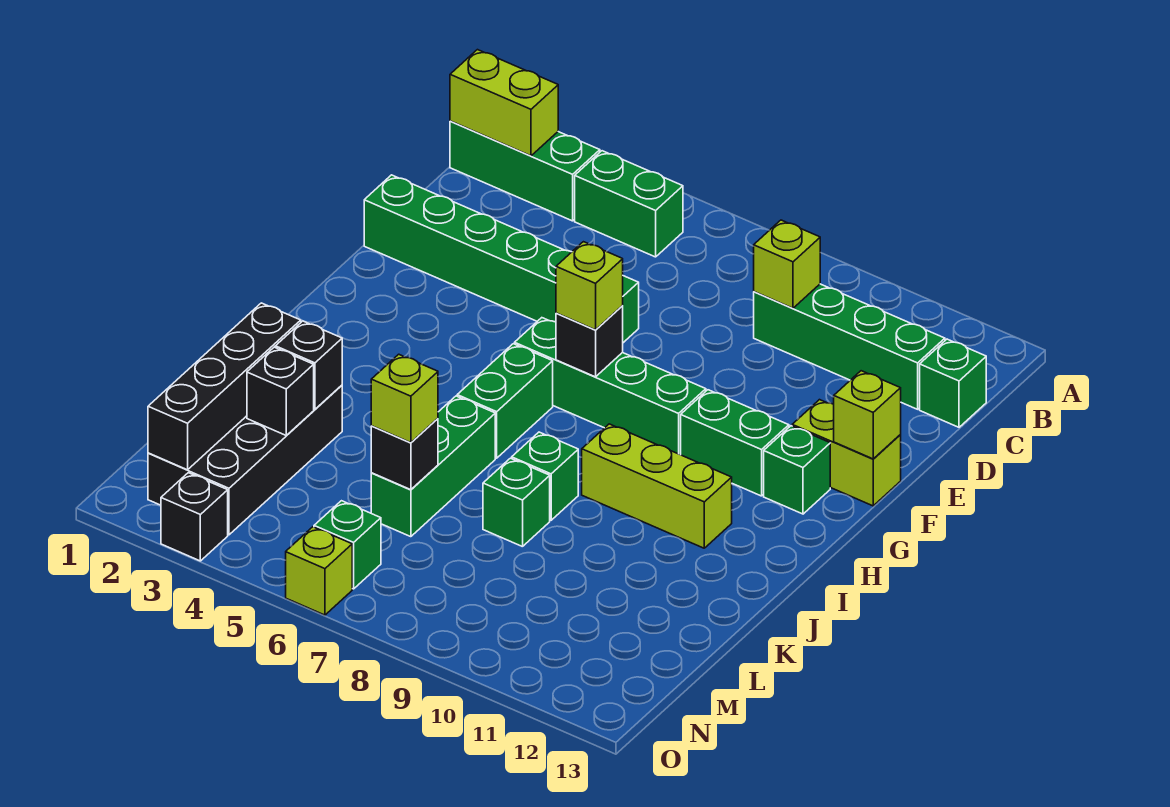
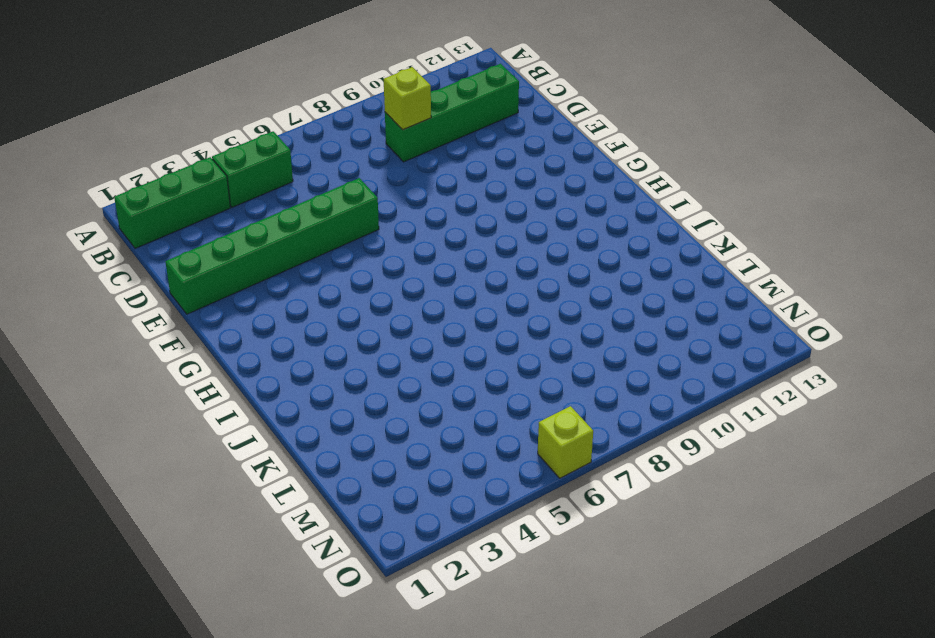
none -> green 1x1 brick [920,339,986,427]
none -> lime 1x2 brick [792,400,901,506]
none -> green 1x4 brick [515,318,706,455]

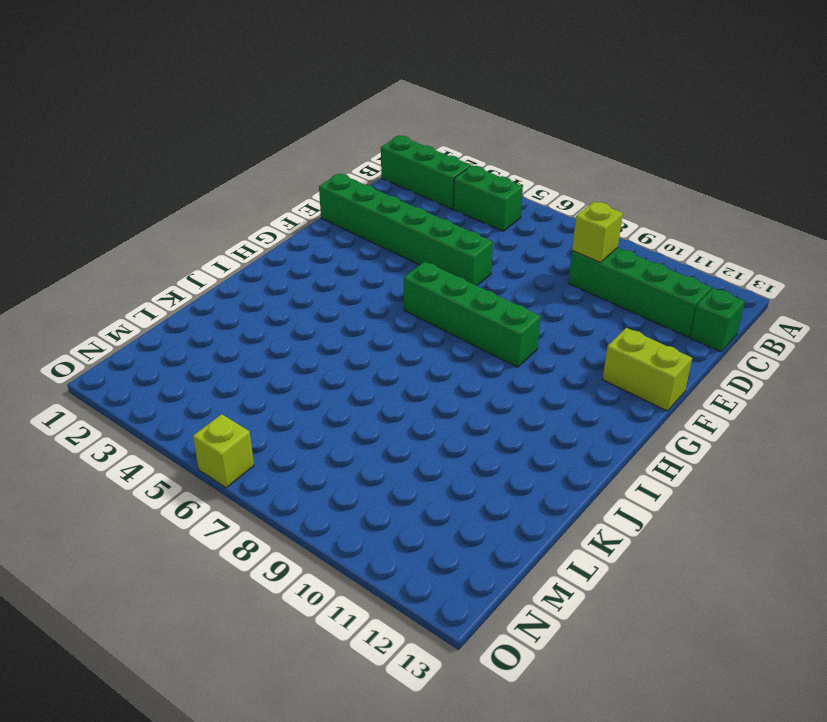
none -> green 1x2 brick [681,390,789,496]
none -> green 1x1 brick [764,426,830,514]
none -> green 1x2 brick [457,344,553,458]

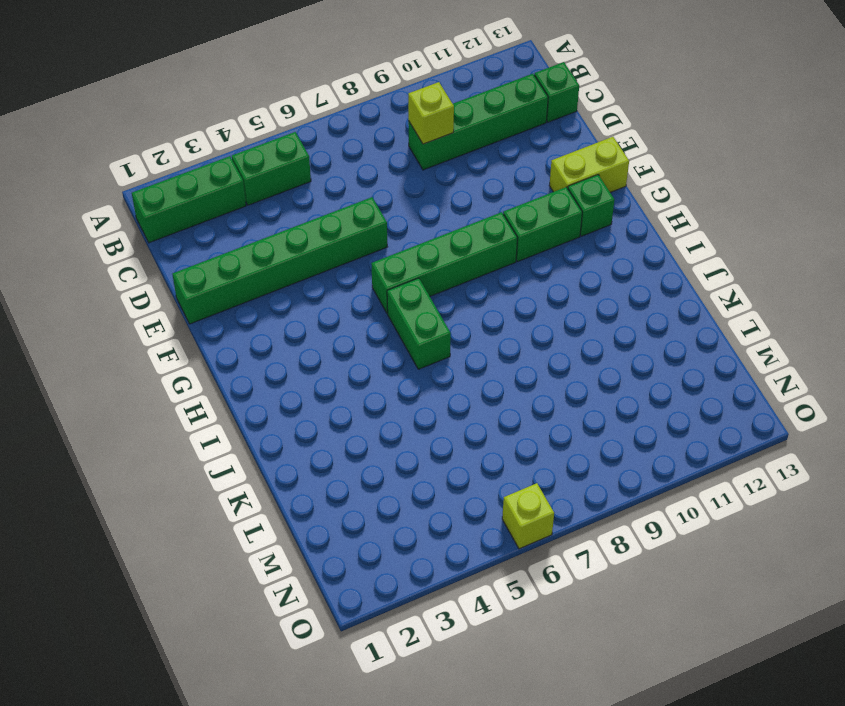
none -> lime 1x3 brick [582,424,732,548]
none -> green 1x3 brick [371,396,495,537]
none -> green 1x1 brick [512,432,578,520]

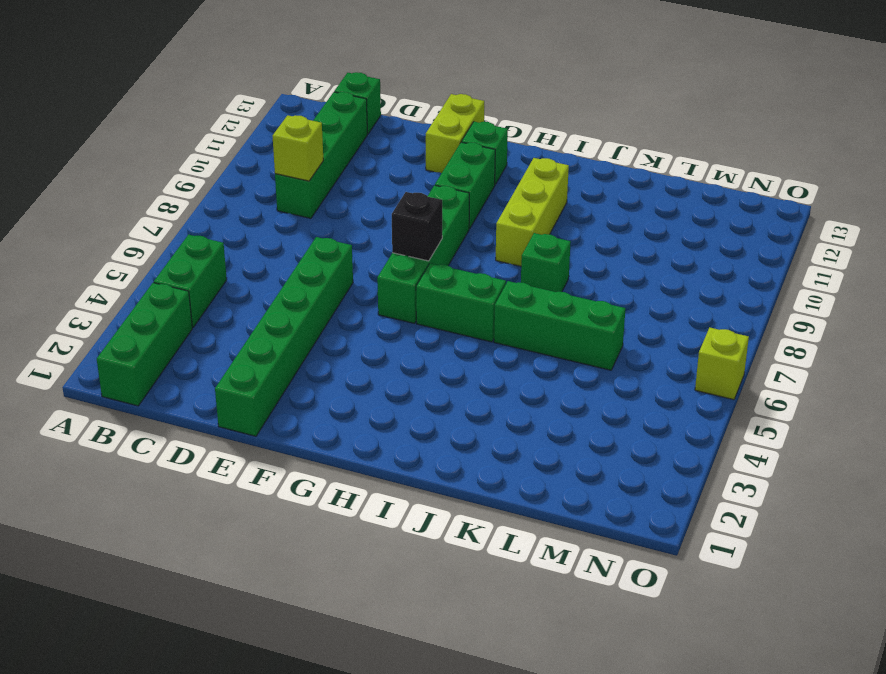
none -> black 2x4 brick [148,385,342,535]
none -> green 1x1 brick [483,458,550,547]
none -> green 1x1 brick [314,501,381,589]

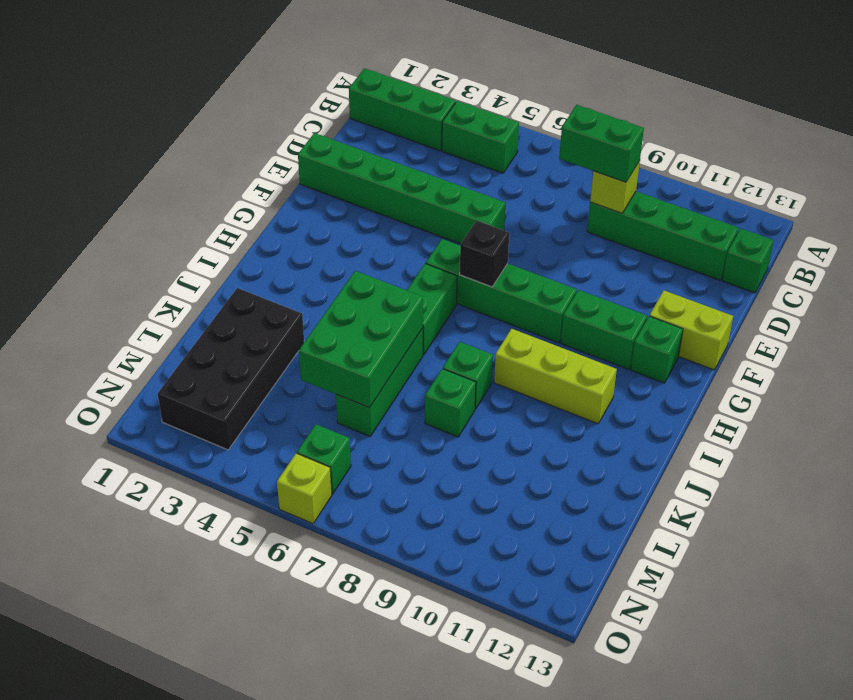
green 1x2 brick [559,105,644,182] -> none
green 2x3 brick [299,271,423,408] -> black 1x1 brick [371,419,438,490]
none -> black 1x1 brick [161,473,228,561]
none -> lime 1x2 brick [450,50,558,156]
none -> lime 1x1 brick [834,371,901,459]

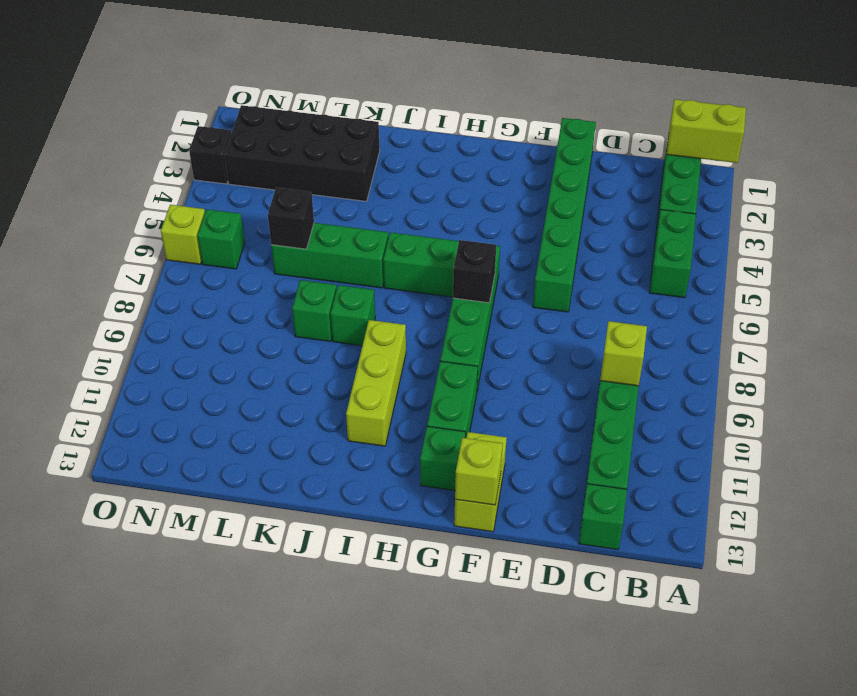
lime 1x2 brick [667,99,746,163] -> lime 1x2 brick turned to [450,50,558,156]
none -> black 1x4 brick [148,303,301,470]
none -> black 1x1 brick [275,321,342,409]
none -> black 1x1 brick [247,347,314,436]

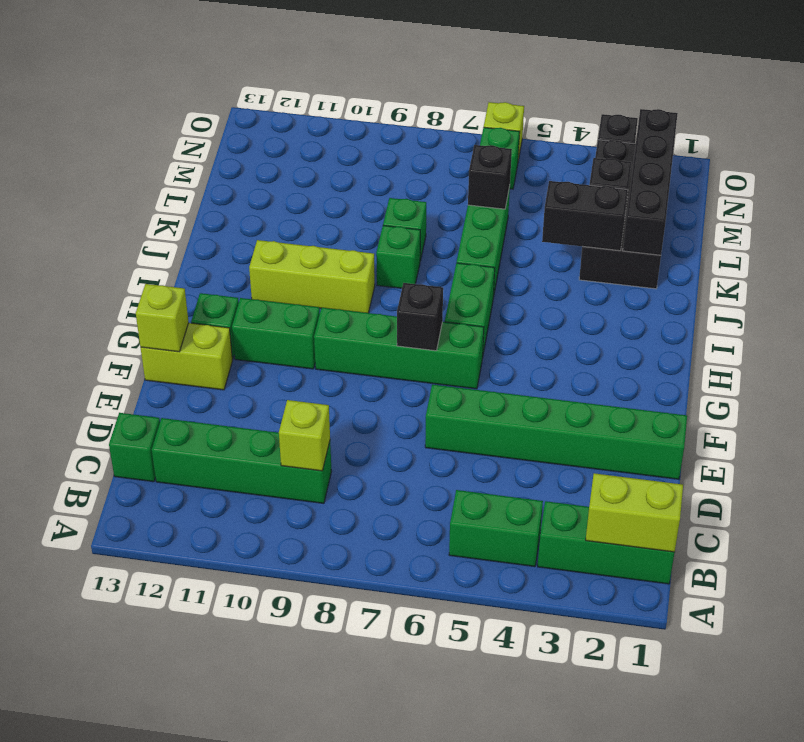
black 1x2 brick [542,181,628,251] -> black 1x1 brick [275,321,342,409]
none -> lime 1x1 brick [556,242,623,330]
none -> lime 1x1 brick [371,354,438,443]

